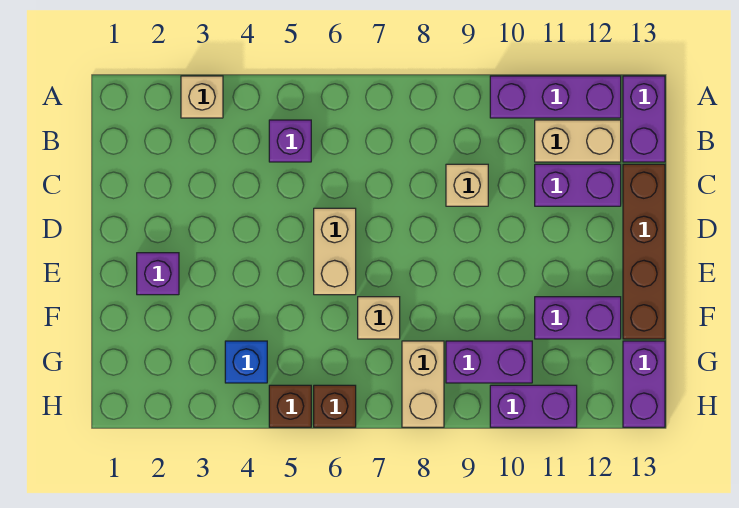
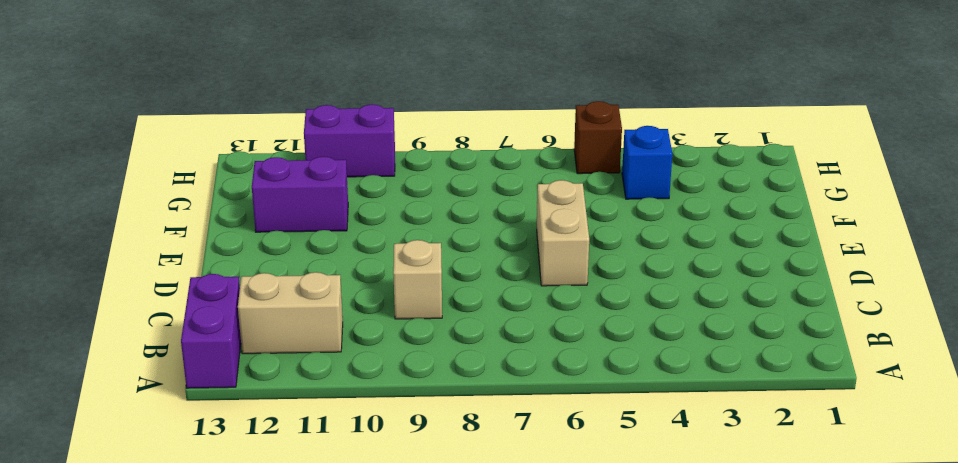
none -> tan 1x1 brick [181,76,223,118]
none -> purple 1x3 brick [490,76,621,118]
none -> purple 1x1 brick [269,120,311,162]

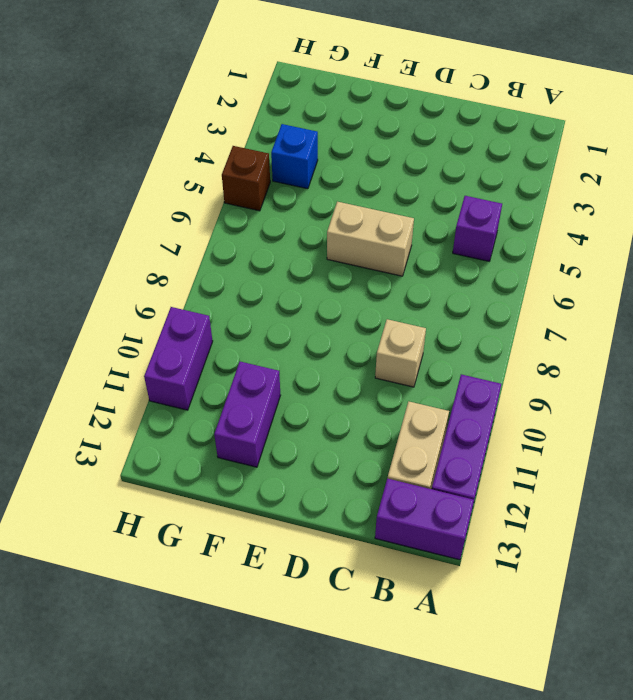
none -> tan 1x1 brick [181,76,223,118]
none -> purple 1x2 brick [535,164,621,206]
none -> brown 1x4 brick [623,164,665,339]

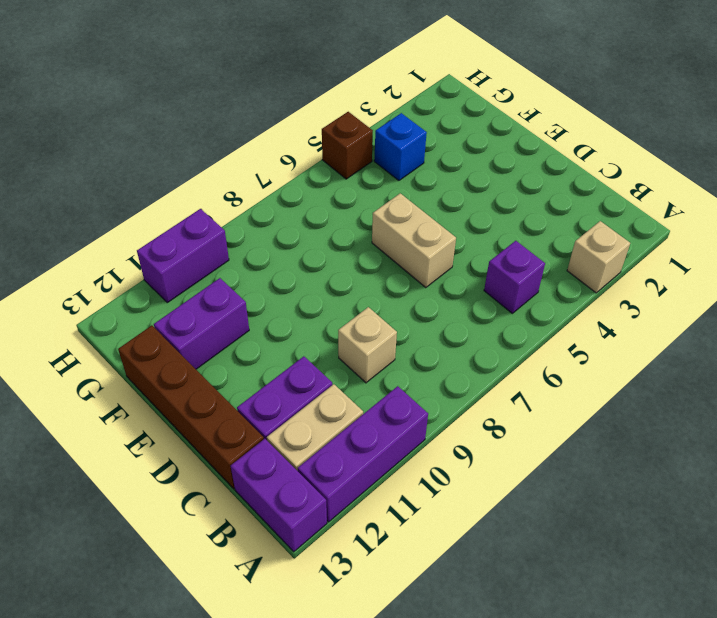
none -> purple 1x1 brick [137,253,179,295]
none -> tan 1x1 brick [358,297,400,339]
none -> tan 1x2 brick [402,341,444,427]

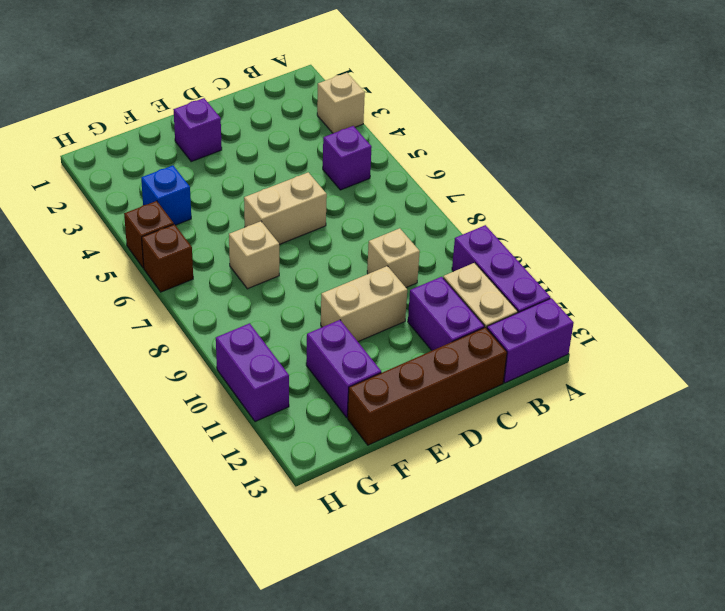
tan 1x2 brick [321,266,407,342] -> tan 1x2 brick moved to [402,341,444,427]
none -> purple 1x2 brick [446,341,532,383]
none -> purple 1x2 brick [623,341,665,427]

